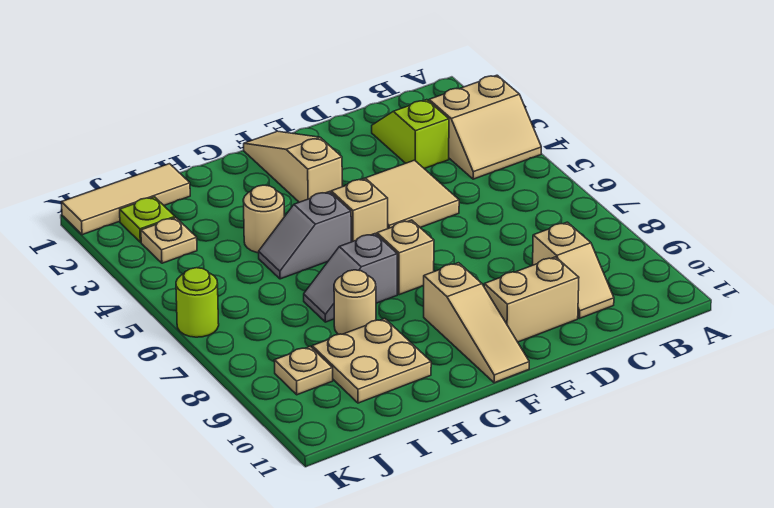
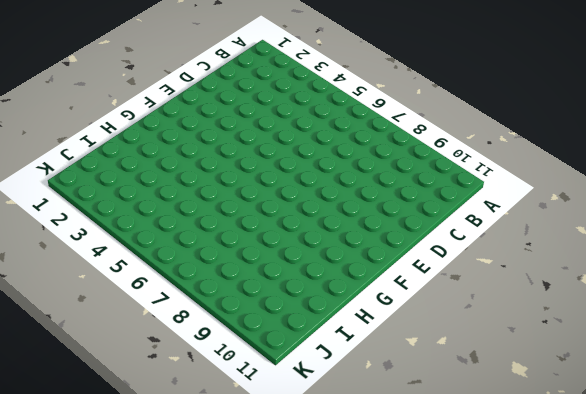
none -> tan 2x2 slope [429,75,541,179]
none -> lime 1x2 slope [372,100,449,169]
none -> tan 1x2 slope [533,222,614,319]

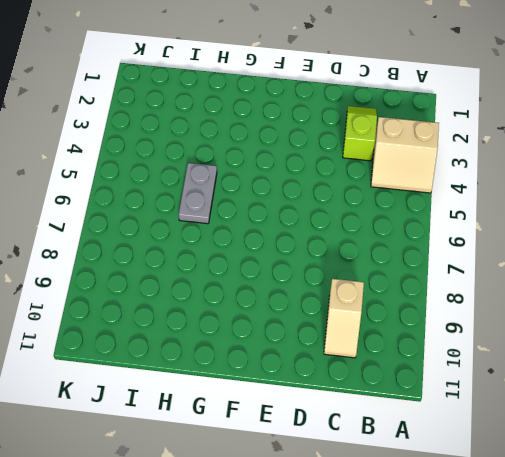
grey 1x2 plate [179,163,217,224] -> grey 1x2 slope [259,192,351,279]
none -> tan 2x2 tile [345,160,459,229]
none -> tan 1x2 brick [484,257,579,342]
none -> tan 1x3 slope [244,131,342,202]

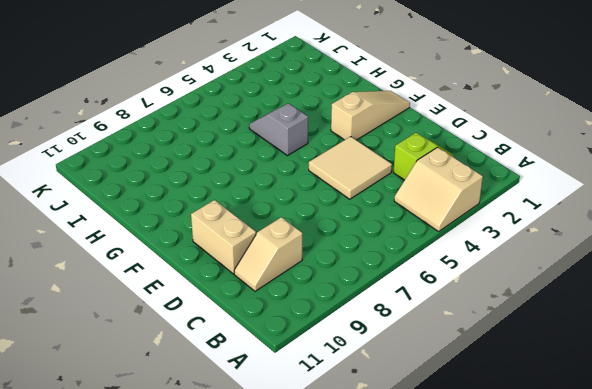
none -> tan 1x1 brick [331,179,388,242]
none -> tan 1x1 brick [377,220,434,295]
none -> tan 1x3 slope [424,263,529,383]

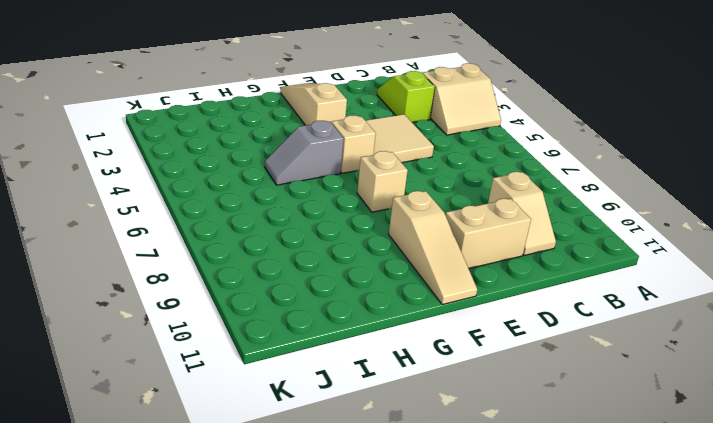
none -> grey 1x2 slope [304,234,397,322]
none -> tan 1x1 round brick [243,185,284,253]
none -> tan 1x1 round brick [334,270,376,334]

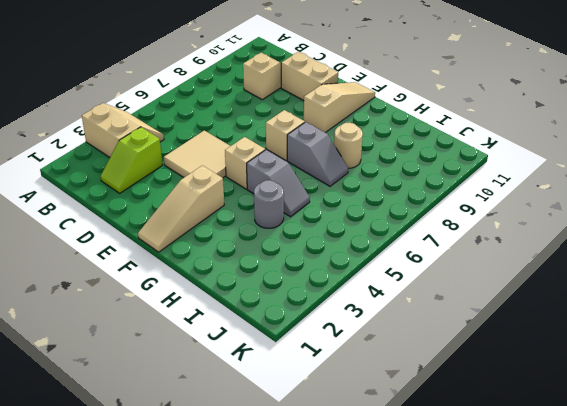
grey 1x1 round brick [254,180,284,228] -> tan 1x1 round brick [243,185,284,253]
none -> tan 2x2 plate [312,319,431,403]
none -> tan 1x3 tile [62,164,190,235]
none -> lime 1x1 plate [120,197,175,242]

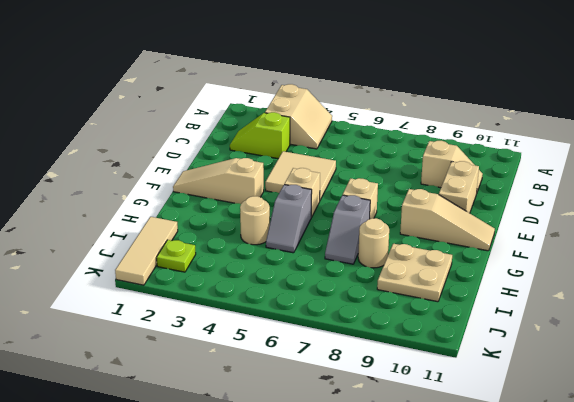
none -> tan 1x1 plate [141,218,197,263]
none -> tan 1x1 plate [274,346,333,395]
none -> lime 1x1 round brick [176,268,219,337]

